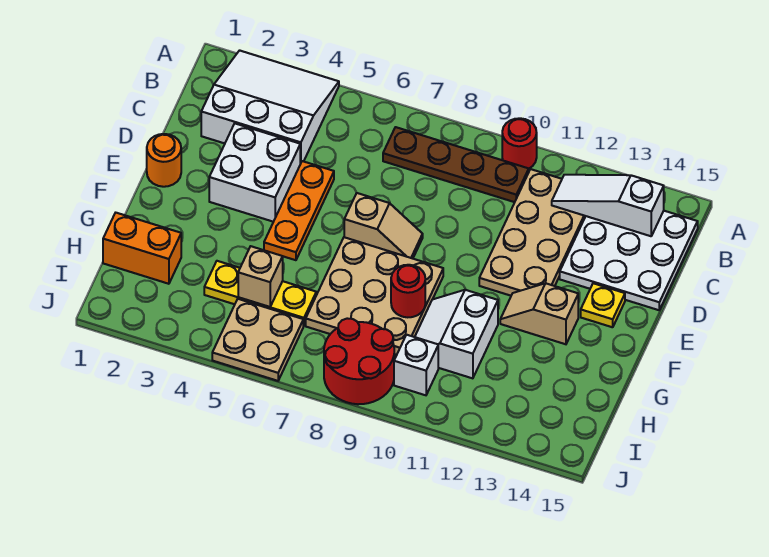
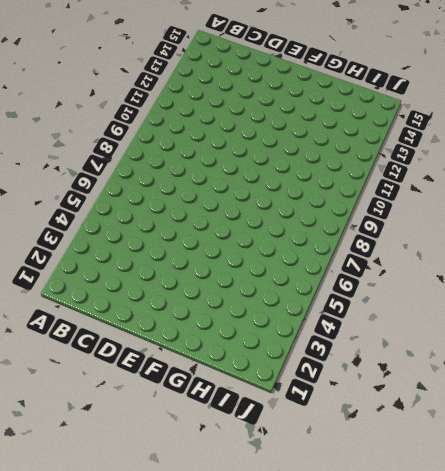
none -> white 3x3 slope [201,50,339,164]
none -> red 1x1 round brick [502,118,537,169]
none -> brown 1x4 plate [383,127,529,202]

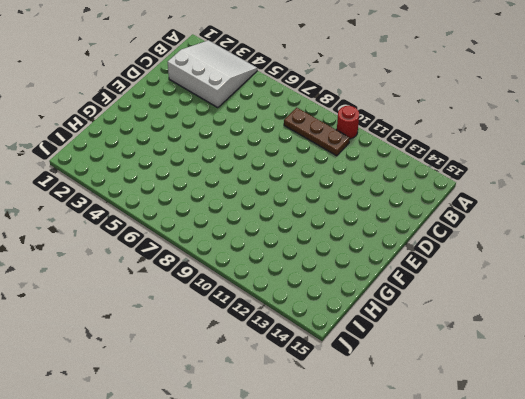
brown 1x3 plate [284,108,350,156] -> brown 1x4 plate [383,127,529,202]
none -> tan 2x4 plate [479,169,585,296]
none -> white 3x3 plate [560,211,698,310]
none -> white 2x2 brick [209,124,300,222]

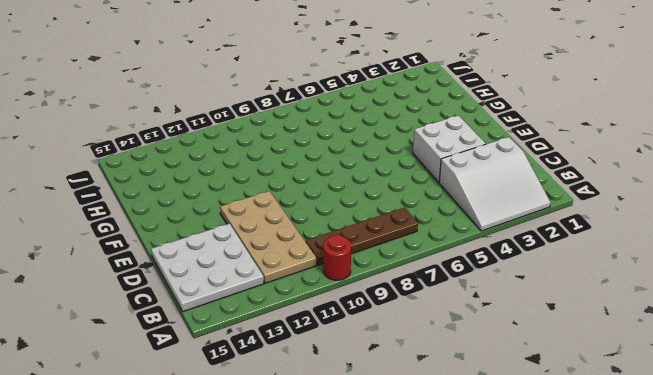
none -> orange 1x3 plate [264,161,334,260]
none -> orange 1x1 round brick [147,134,181,187]
none -> tan 1x2 slope [344,193,423,259]

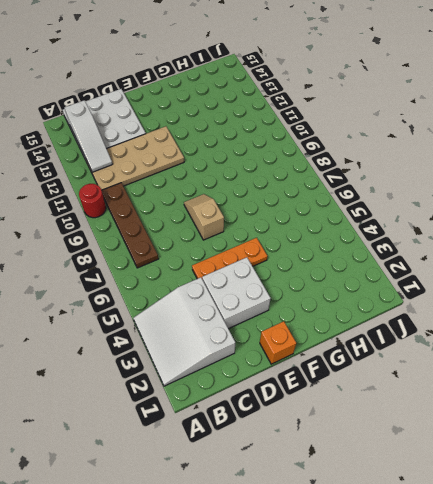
orange 1x1 brick [260,321,296,364] -> orange 1x1 round brick [147,134,181,187]
none -> yellow 1x1 plate [581,283,625,327]
none -> tan 3x3 plate [306,237,443,355]
none -> tan 1x2 slope [500,283,578,344]

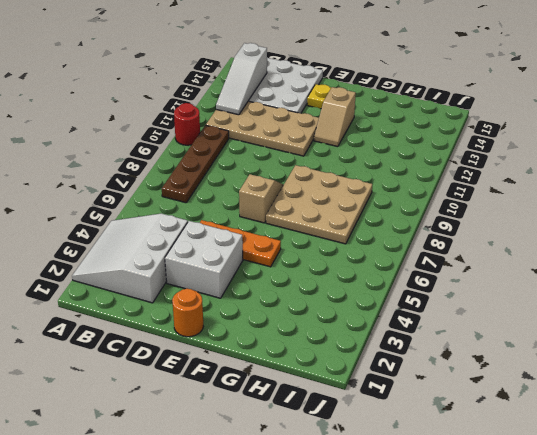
none -> white 2x2 slope [415,290,498,378]
none -> orange 1x2 brick [103,213,181,284]
none -> yellow 1x3 plate [204,261,316,326]

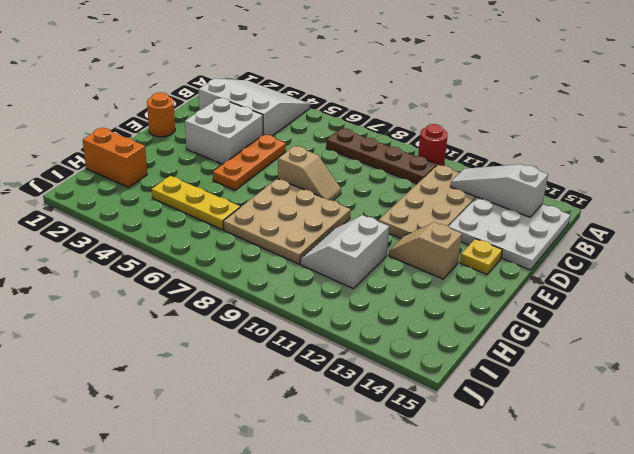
none -> tan 2x2 plate [212,299,303,381]
none -> red 2x2 round brick [324,318,394,404]
none -> white 1x1 brick [394,335,438,395]

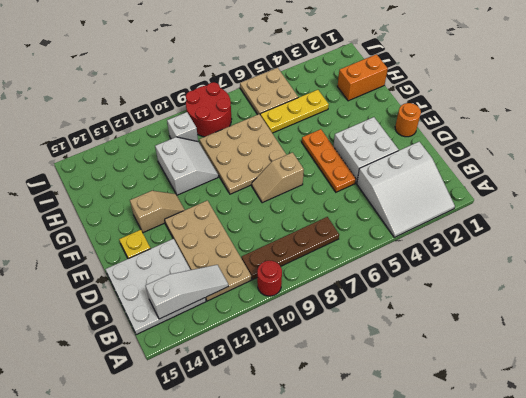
none -> red 1x1 round brick [391,265,425,317]
none -> tan 1x1 brick [238,246,283,307]

